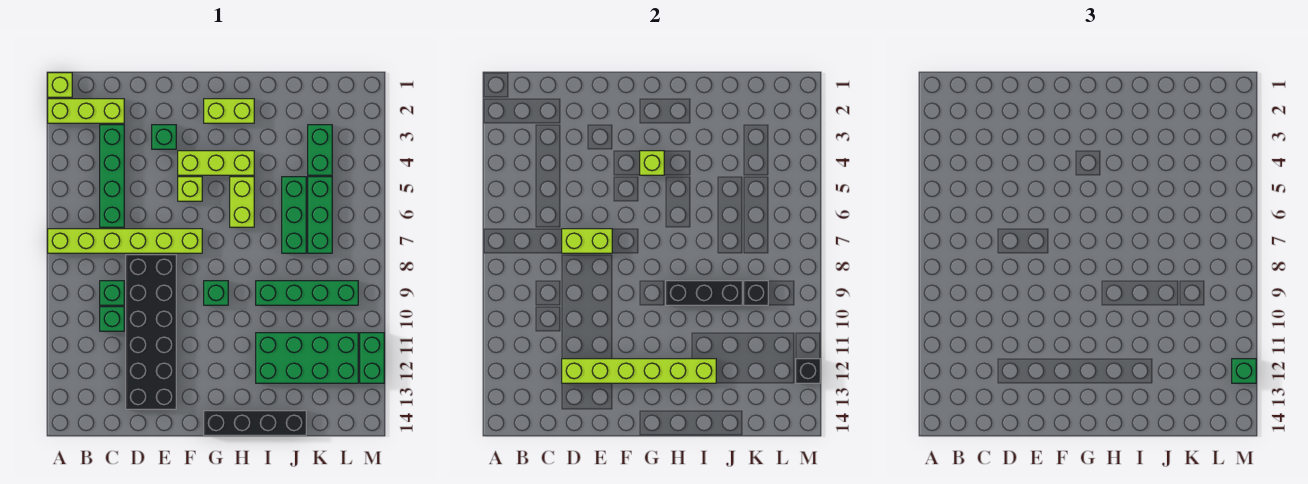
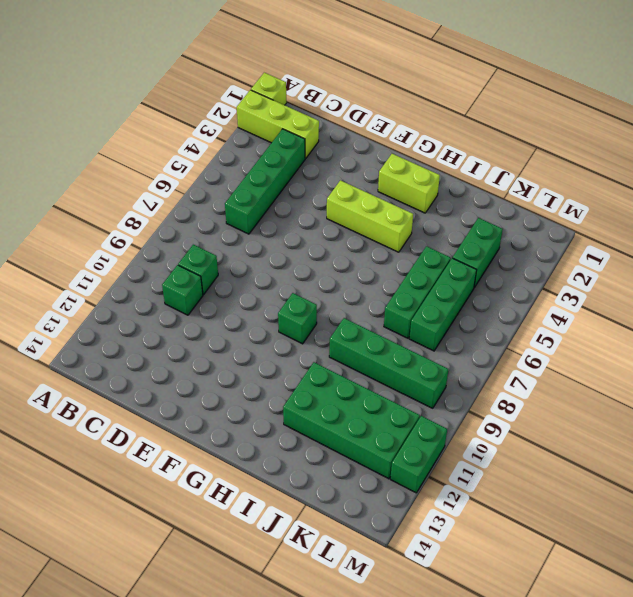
none -> lime 1x6 brick [48,229,202,253]
none -> black 2x6 brick [126,255,176,409]
none -> green 1x1 brick [152,125,176,149]

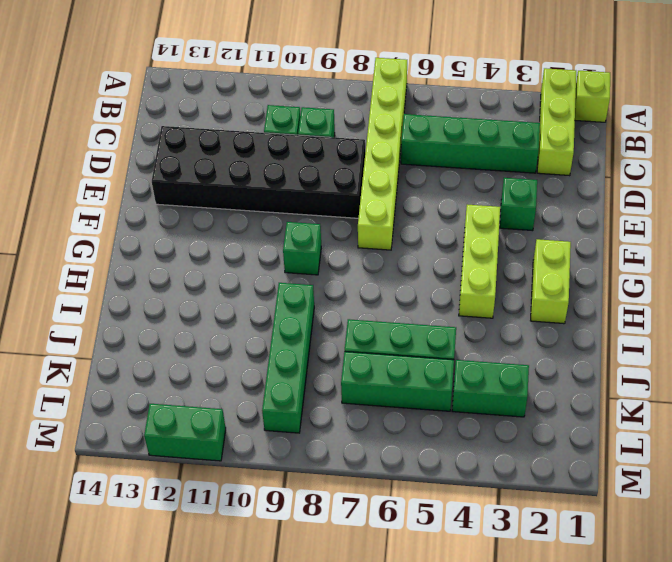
none -> lime 1x1 brick [178,177,202,201]
none -> black 1x4 brick [204,411,306,435]
none -> lime 1x2 brick [230,177,254,227]

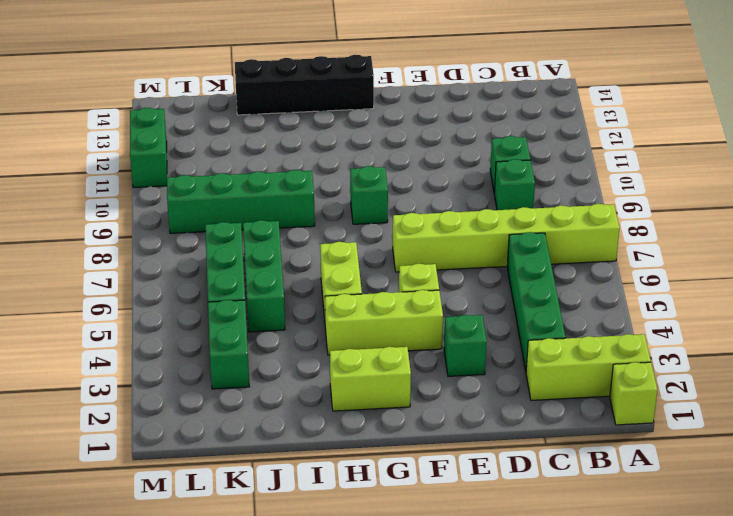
none -> black 2x6 brick [126,255,176,409]
none -> green 2x4 brick [256,333,358,383]
none -> lime 1x2 brick [562,229,612,253]

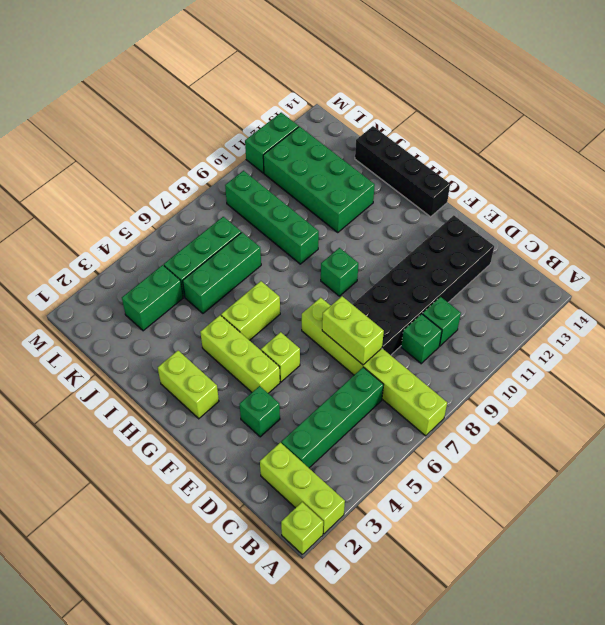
none -> lime 1x6 brick [562,359,716,383]
none -> lime 1x1 brick [640,151,664,175]
none -> black 1x3 brick [666,281,742,305]

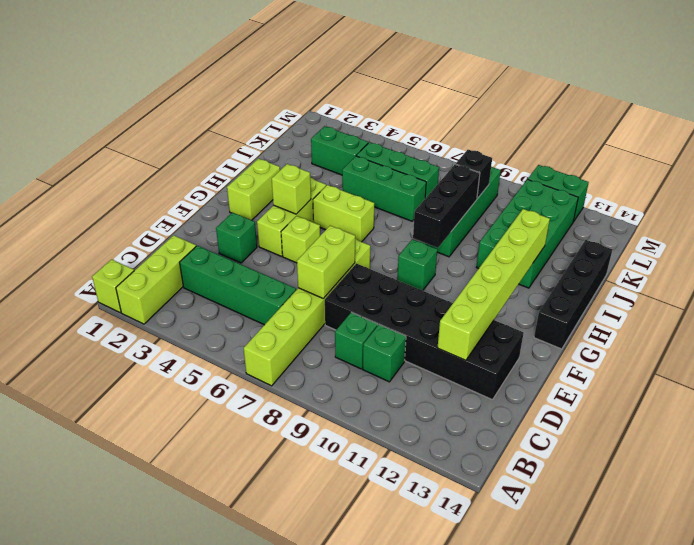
none -> black 1x1 brick [796,359,820,383]
none -> green 1x1 brick [1232,359,1256,383]

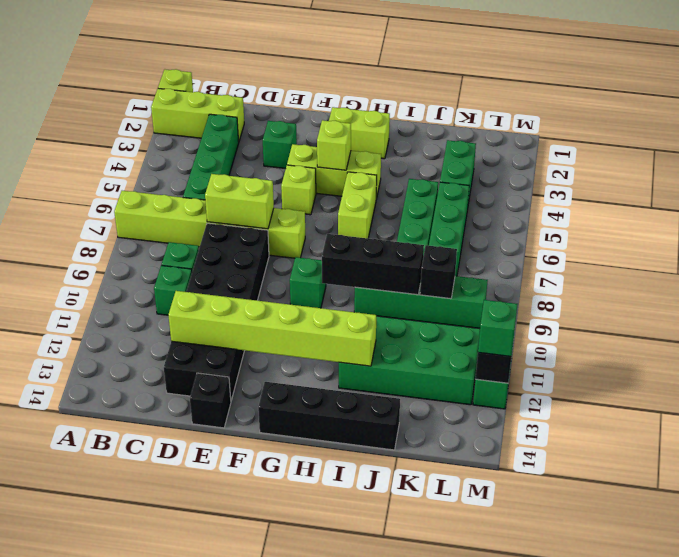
black 1x1 brick [190,373,231,428] -> none

